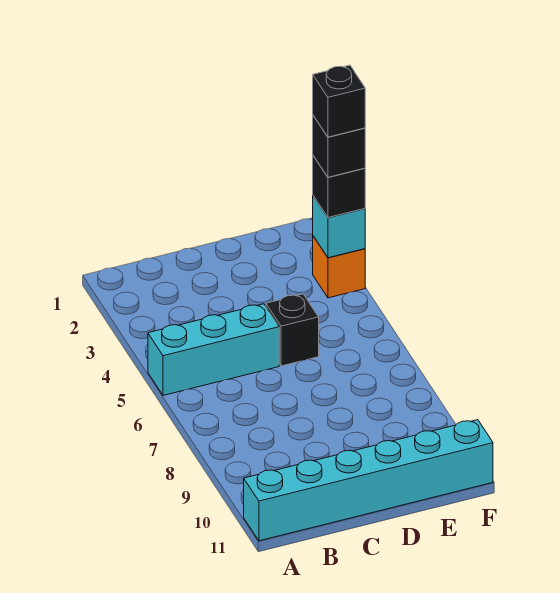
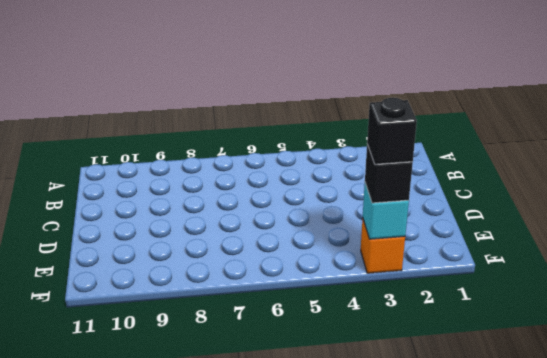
none -> cyan 1x3 brick [148,304,279,395]
none -> cyan 1x6 brick [244,420,493,541]

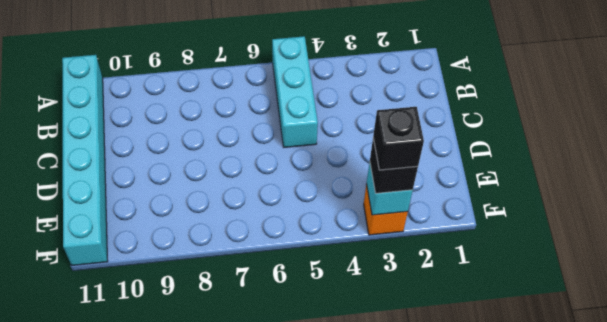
none -> black 1x1 brick [266,294,319,366]
none -> black 1x1 brick [313,65,365,137]

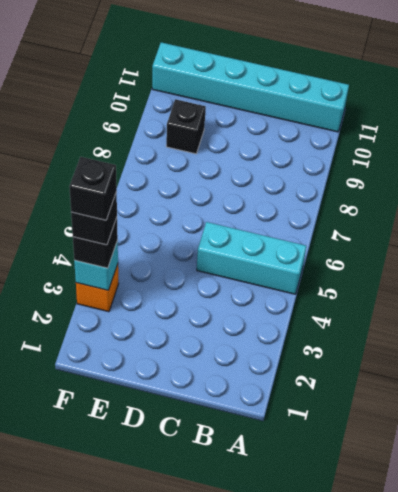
black 1x1 brick [166,99,206,154] -> black 1x1 brick moved to [266,294,319,366]

